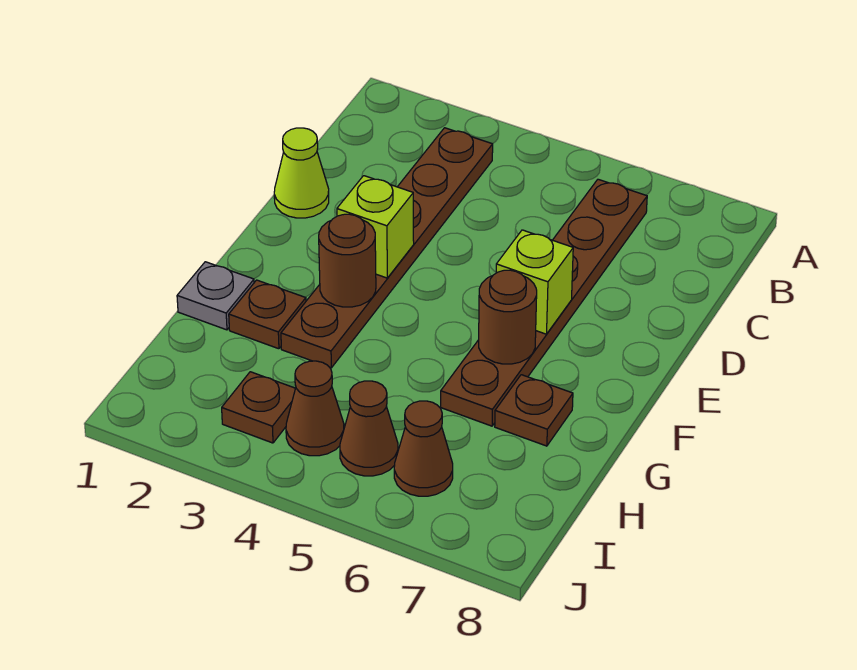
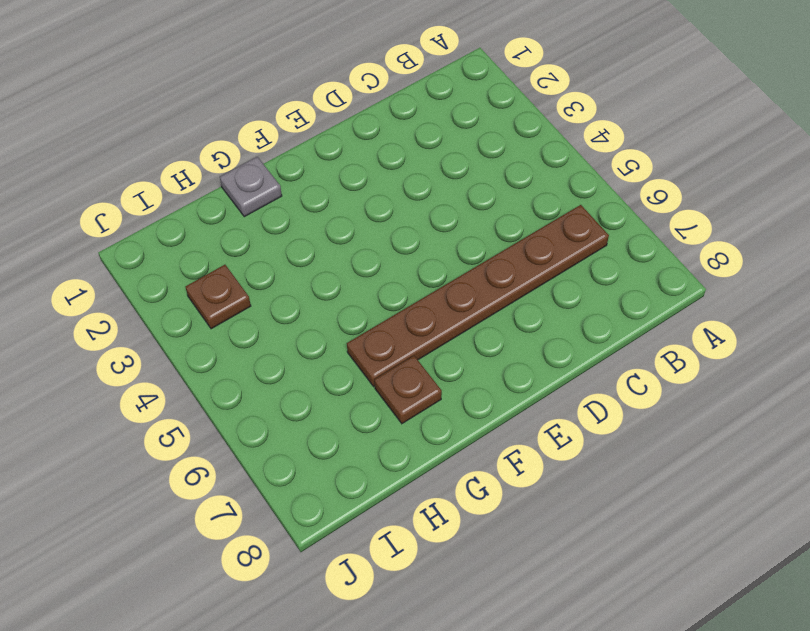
none -> brown 1x6 plate [281,128,493,368]
none -> lime 1x1 cone [274,128,329,218]
none -> brown 1x1 plate [229,280,306,349]

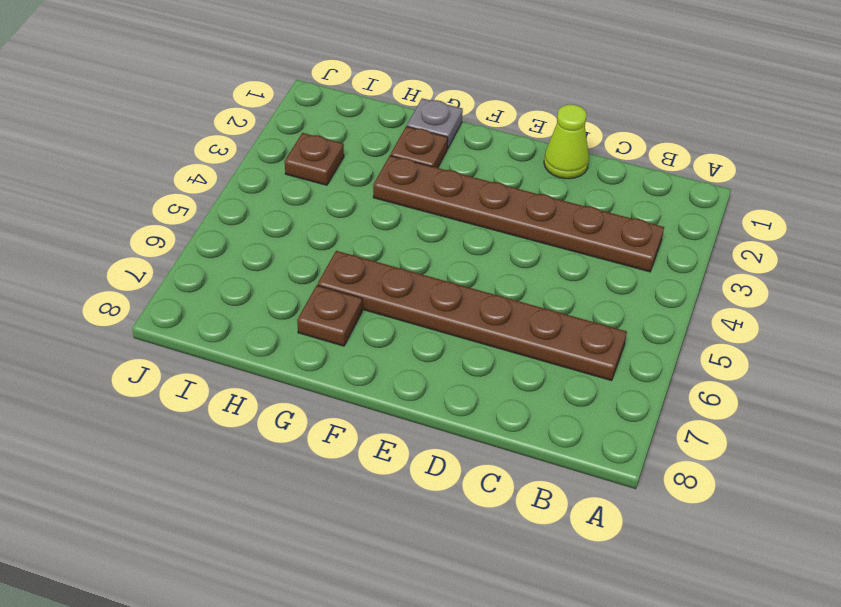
none -> brown 1x1 cone [286,361,344,456]
none -> brown 1x1 cone [340,381,398,476]
none -> brown 1x1 cone [394,401,453,496]

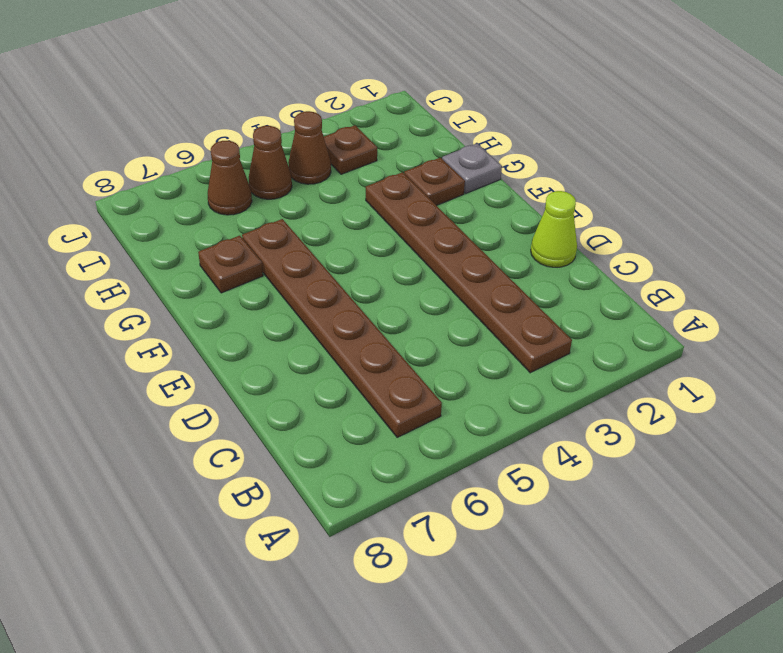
none -> lime 1x1 brick [337,176,414,278]
none -> lime 1x1 brick [496,230,573,334]
none -> brown 1x1 round brick [319,214,376,307]

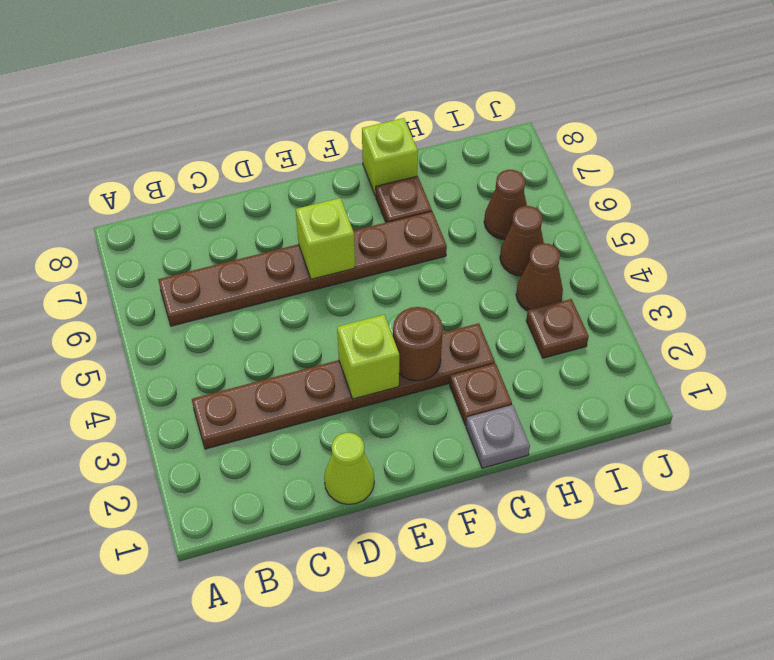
lime 1x1 brick [362,118,418,196] -> none
none -> brown 1x1 round brick [479,270,537,364]

